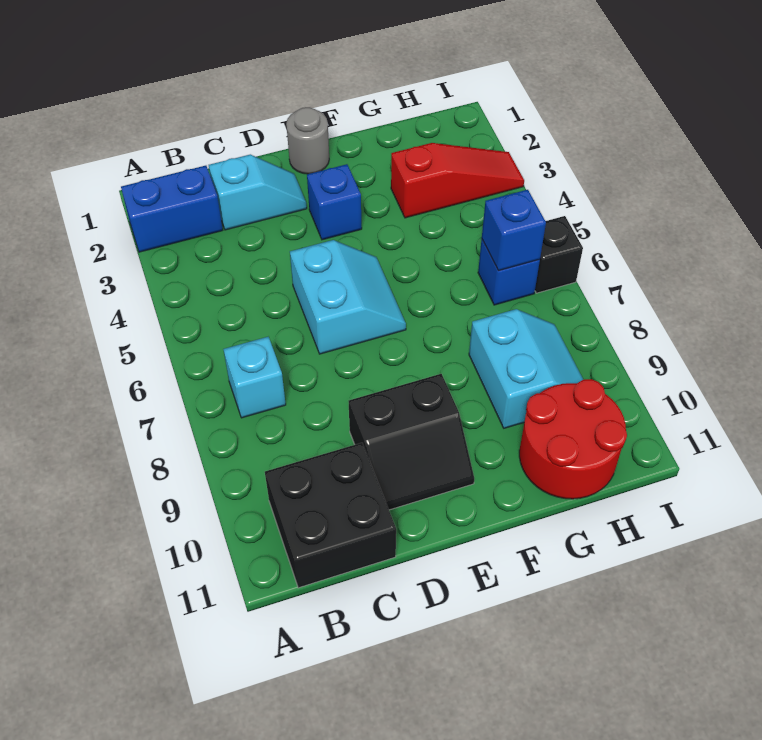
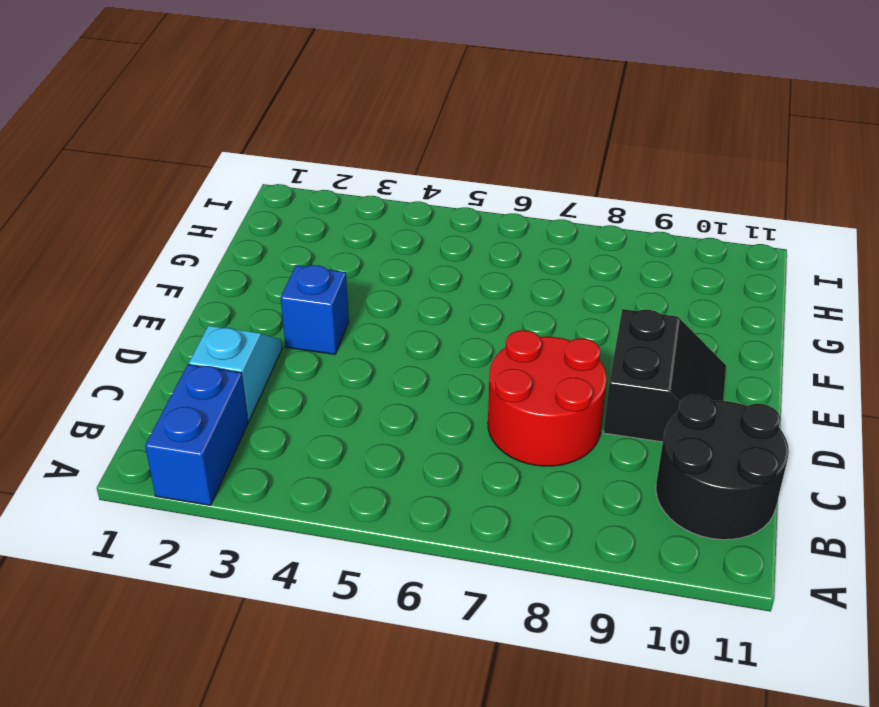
black 2x2 round brick [656,395,789,540] -> black 2x2 brick [265,443,396,588]
red 2x2 round brick [488,330,606,466] -> red 2x2 round brick moved to [519,379,627,499]
none -> cyan 1x1 brick [223,337,286,418]
none -> cyan 2x2 slope [290,240,406,354]
none -> grey 1x1 round brick [286,107,329,174]

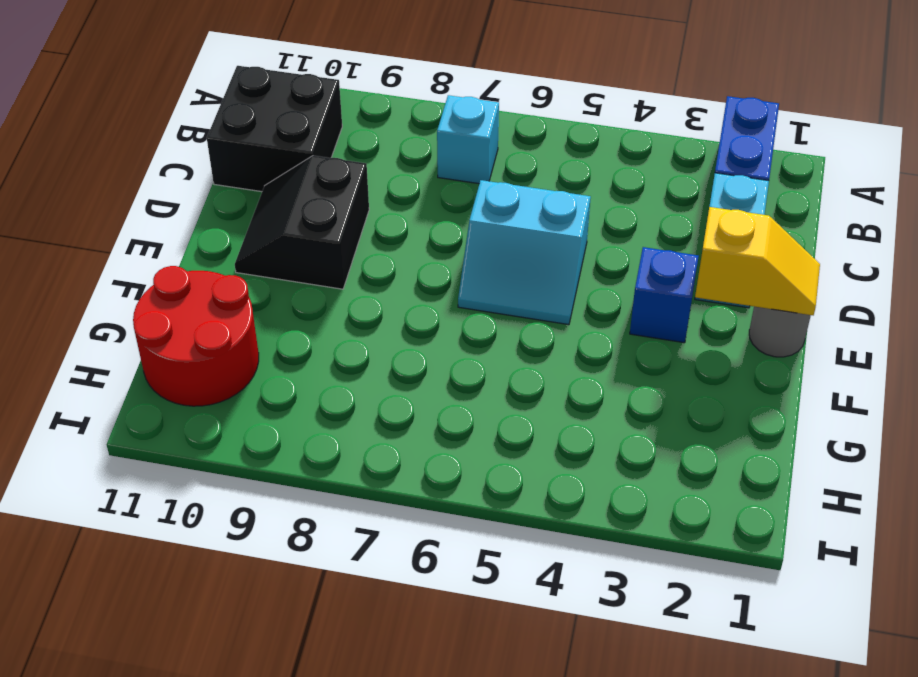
yellow 1x2 slope [695,207,820,315] -> none
none -> red 1x3 slope [391,143,524,218]
none -> cyan 2x2 slope [469,309,583,428]
none -> blue 1x1 brick [478,240,540,305]

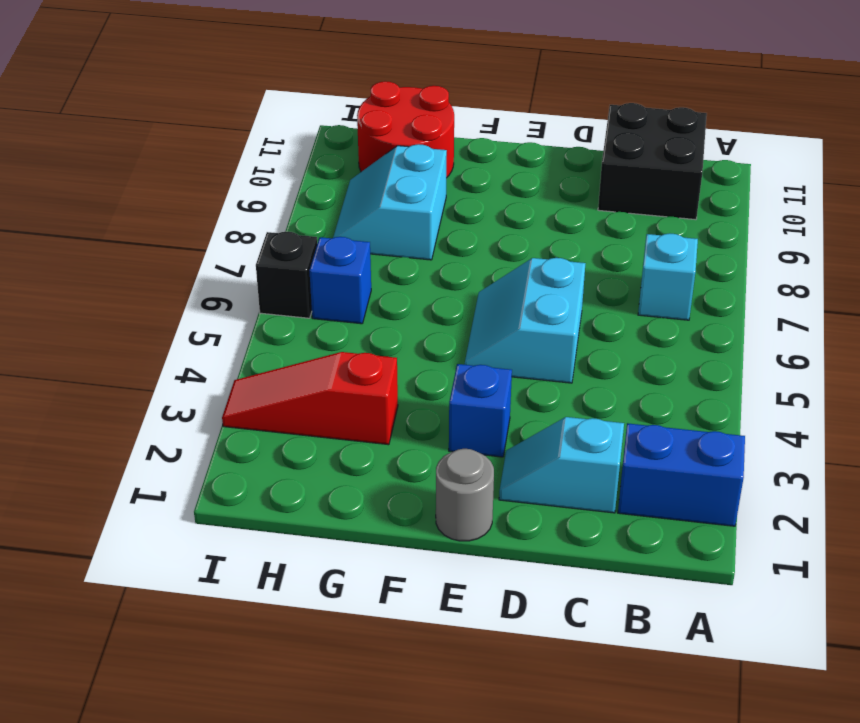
none -> black 2x2 slope [349,374,474,510]
none -> blue 1x1 brick [482,190,546,271]

